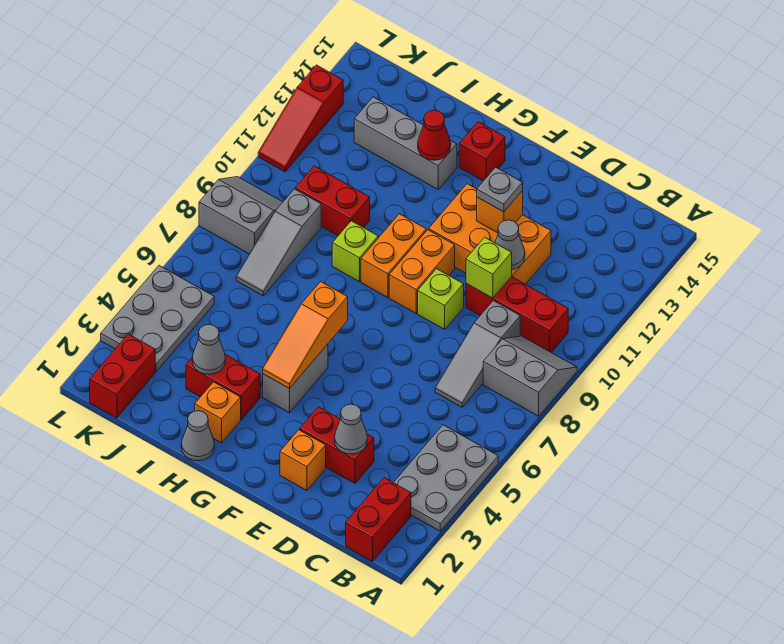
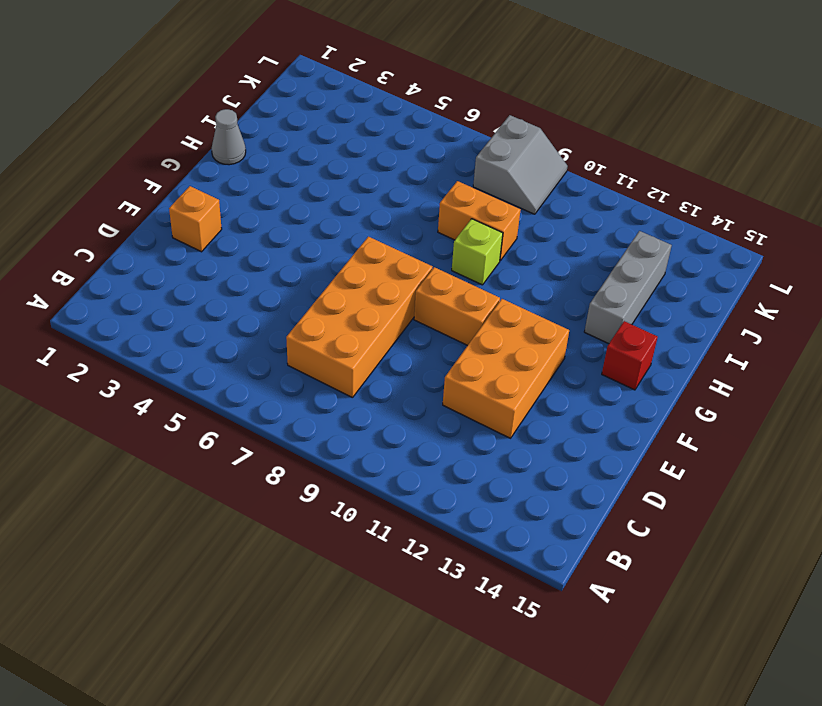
orange 2x4 brick [286,237,432,398] -> grey 1x3 slope [435,301,520,407]
orange 1x2 brick [438,181,521,261] -> orange 1x2 brick moved to [361,214,426,298]
none -> grey 2x3 plate [394,425,498,531]
none -> grey 2x2 slope [483,336,577,416]
none -> red 1x2 brick [346,478,411,561]
none -> red 1x3 brick [466,277,568,352]

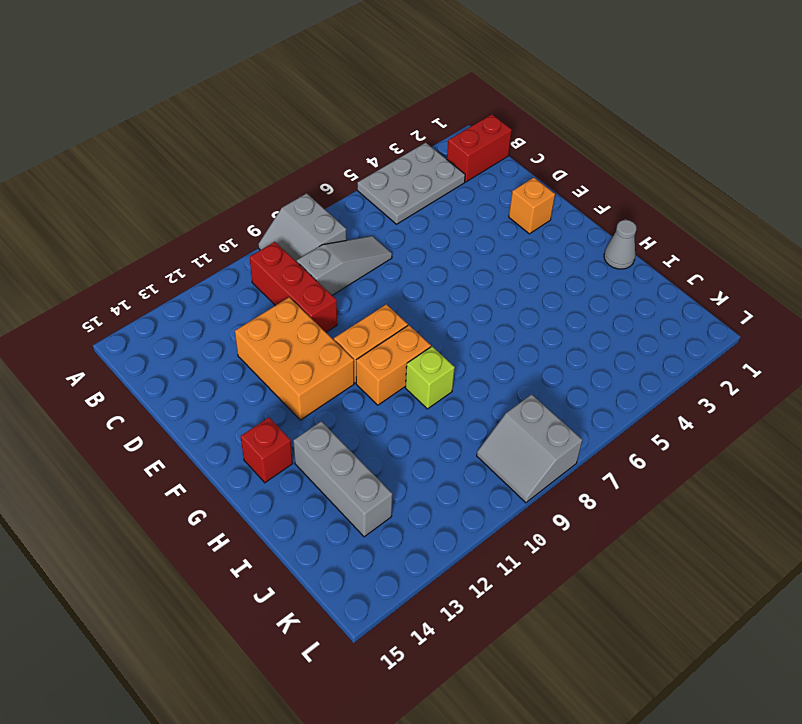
none -> red 1x2 brick [300,407,374,483]
none -> lime 1x1 brick [418,269,464,329]
none -> grey 1x2 brick [263,344,328,413]
none -> orange 1x1 brick [195,382,241,443]

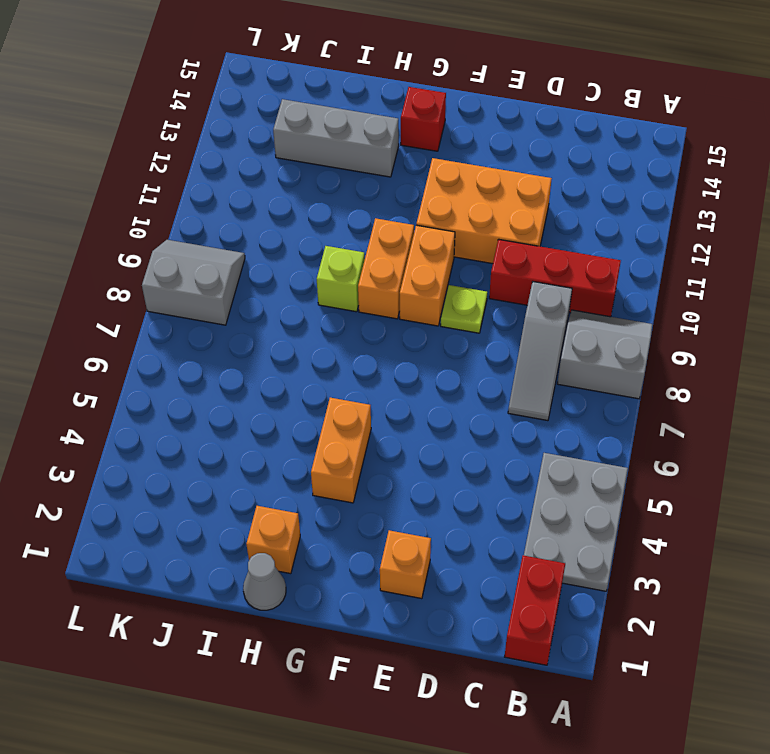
lime 1x1 plate [441,285,487,333] -> lime 1x1 brick [418,269,464,329]
orange 1x2 brick [311,398,371,503] -> grey 1x2 brick [263,344,328,413]
none -> red 1x2 brick [300,407,374,483]
none -> red 1x2 brick [186,355,260,420]
none -> red 1x2 brick [295,166,370,236]
none -> grey 1x3 slope [236,189,321,296]

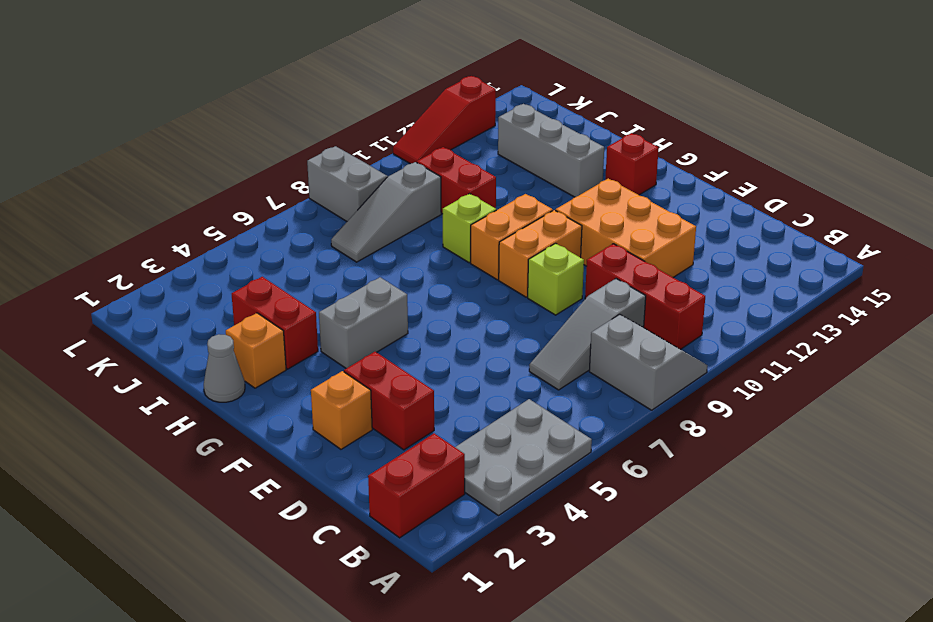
none -> red 1x2 brick [90,334,155,418]
none -> grey 2x3 plate [101,266,214,372]
none -> grey 1x1 cone [335,404,367,454]
none -> lime 1x1 brick [466,237,512,298]

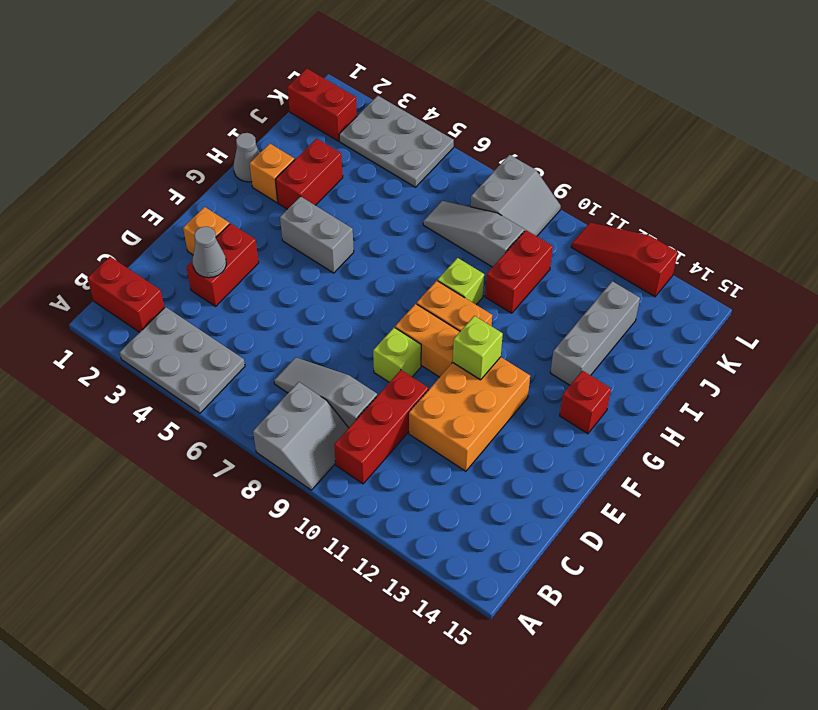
lime 1x1 brick [453,316,503,380] -> lime 1x1 brick moved to [466,237,512,298]
none -> grey 1x1 cone [495,220,525,270]
none -> orange 1x1 brick [477,190,523,233]
none -> orange 1x3 slope [263,282,348,389]
none -> red 1x1 cone [418,110,451,160]

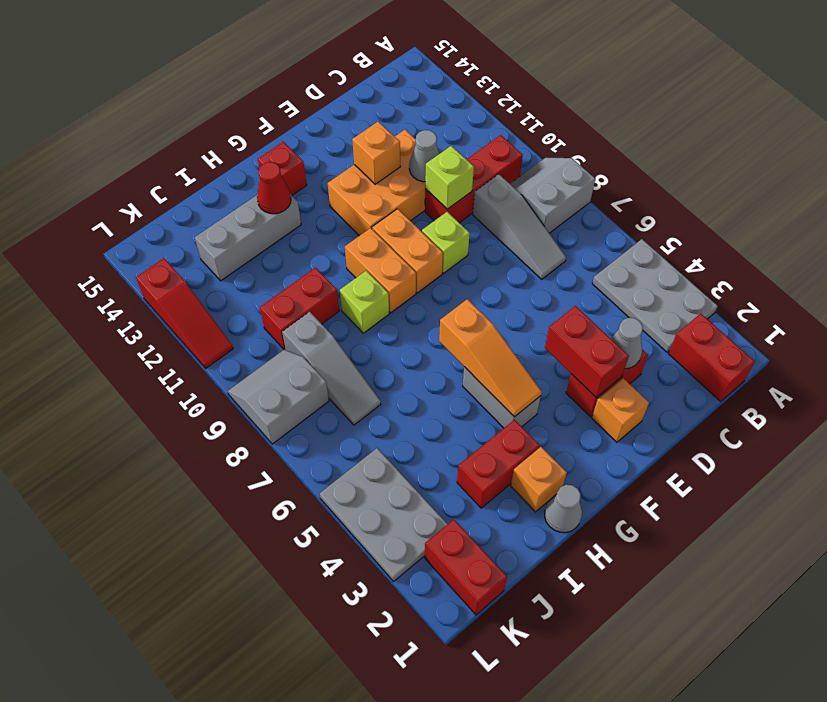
red 1x2 brick [545,306,629,397] -> none
none -> grey 1x1 cone [192,324,225,374]
none -> grey 1x1 plate [477,167,523,212]

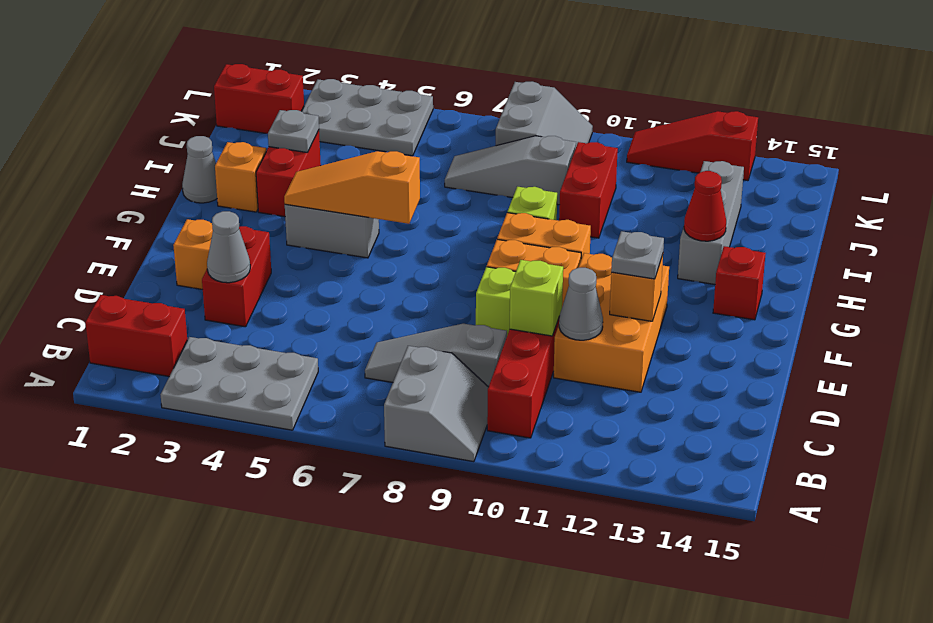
grey 1x1 plate [268,110,319,153] -> grey 1x1 cone [192,324,225,374]

